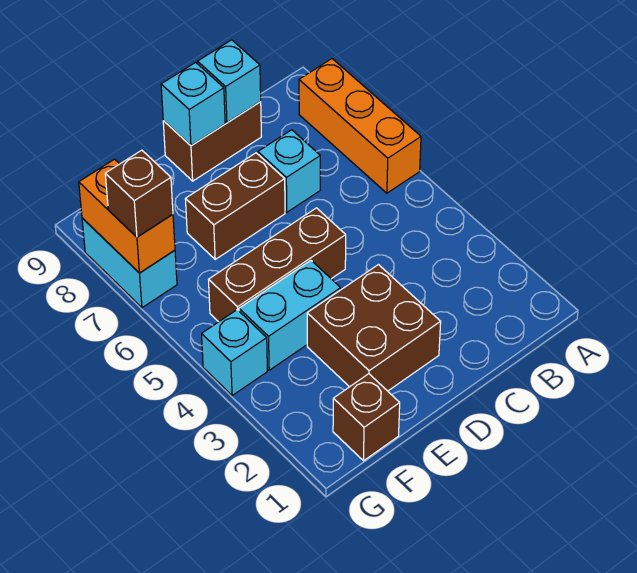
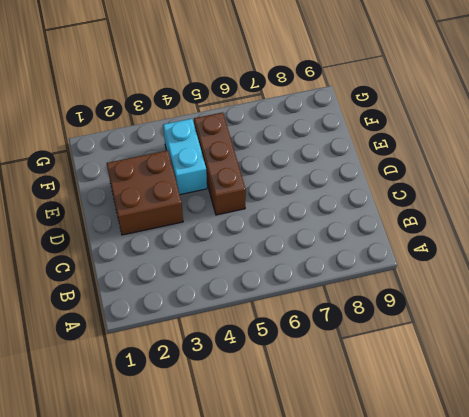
none -> orange 1x3 brick [299,59,421,193]
none -> cyan 1x1 brick [258,130,320,212]
none -> brown 1x2 brick [163,102,262,181]

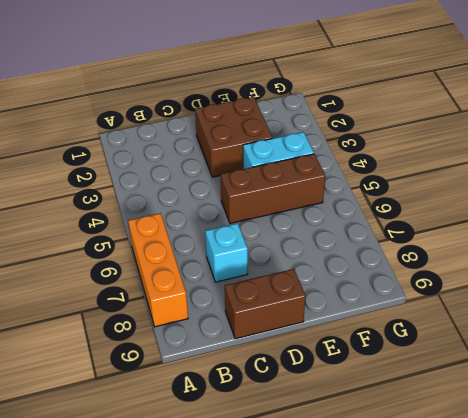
none -> brown 1x2 brick [185,153,285,259]
none -> brown 1x1 brick [333,374,400,461]
none -> cyan 1x1 brick [202,310,267,396]

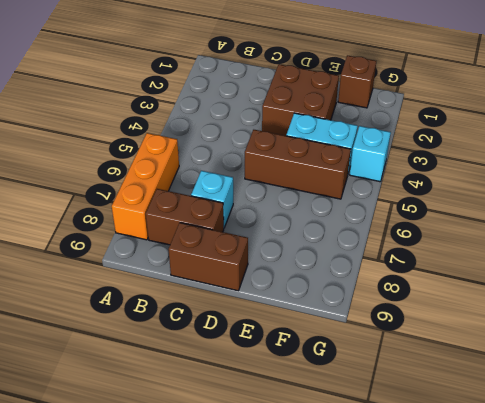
brown 1x2 brick [146,189,224,245] -> brown 1x2 brick moved to [185,153,285,259]
none -> cyan 1x2 brick [82,218,177,308]
none -> cyan 1x1 brick [198,40,261,123]
none -> cyan 1x1 brick [161,62,225,145]

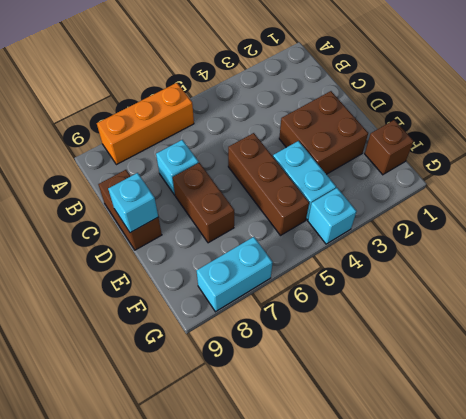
none -> cyan 1x1 brick [198,40,261,123]
none -> orange 1x2 brick [79,159,175,273]
none -> brown 1x1 brick [105,150,173,237]

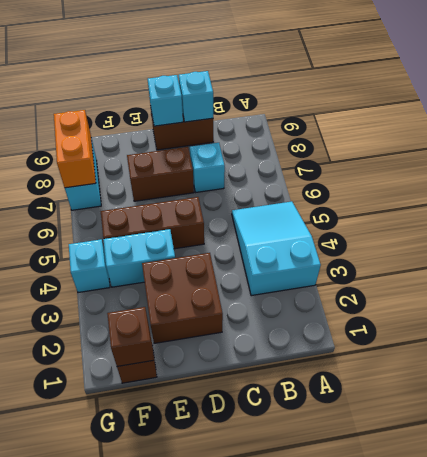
cyan 2x3 slope [232,201,321,296] -> none
brown 1x1 brick [107,307,153,366] -> brown 1x1 brick moved to [105,150,173,237]
none -> orange 1x3 brick [299,59,421,193]

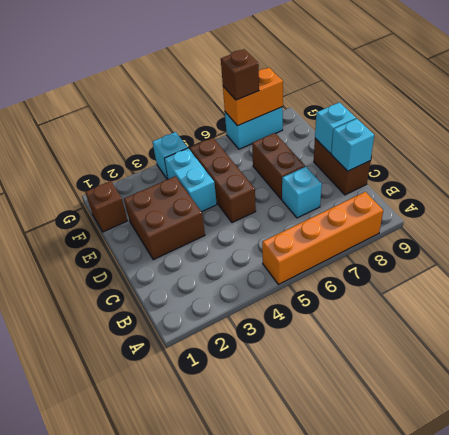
orange 1x4 brick [262,192,383,285] -> orange 1x3 brick [299,59,421,193]

